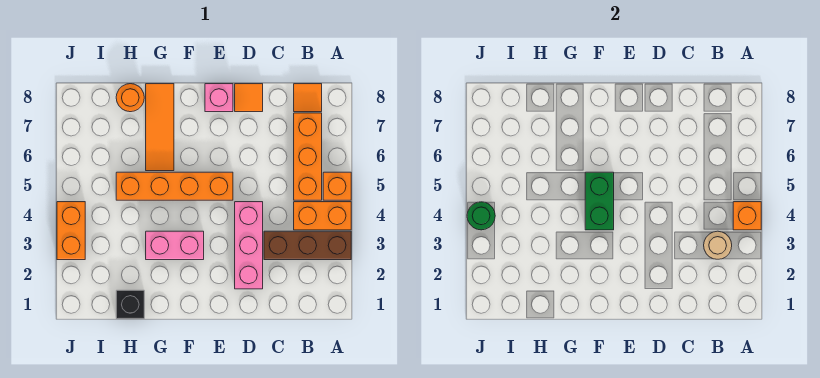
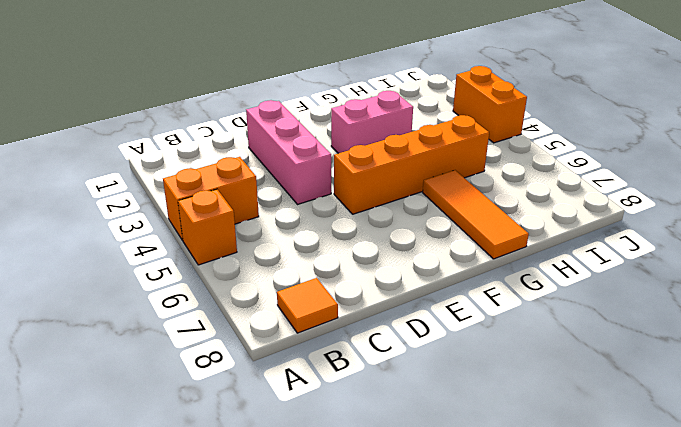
none -> brown 1x3 brick [264,231,351,260]
none -> orange 1x3 brick [294,113,322,200]
none -> orange 1x1 tile [235,84,263,112]

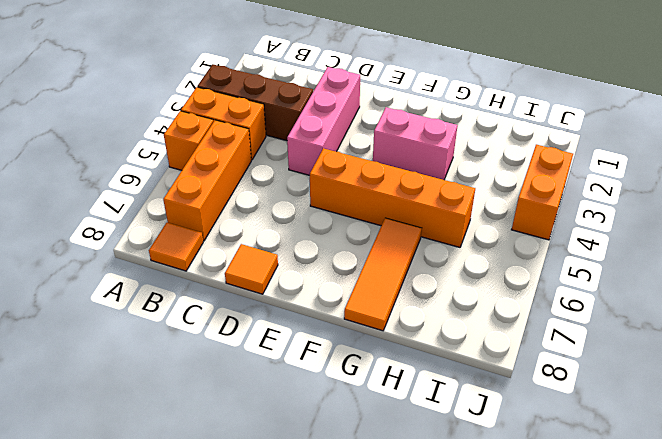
none -> pink 1x1 brick [205,84,233,112]
none -> black 1x1 brick [116,290,144,319]
none -> orange 1x1 round brick [116,84,144,112]

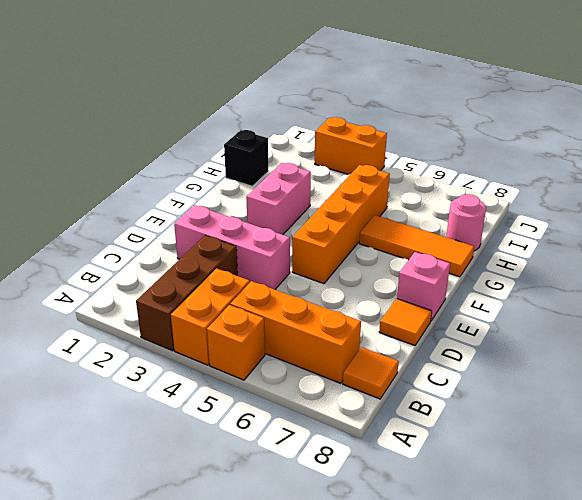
pink 1x1 round brick [446,194,486,251] -> orange 1x1 round brick [116,84,144,112]
none -> orange 1x1 brick [733,202,761,230]
none -> tan 1x1 round brick [704,231,732,259]
none -> green 1x2 brick [585,172,614,230]

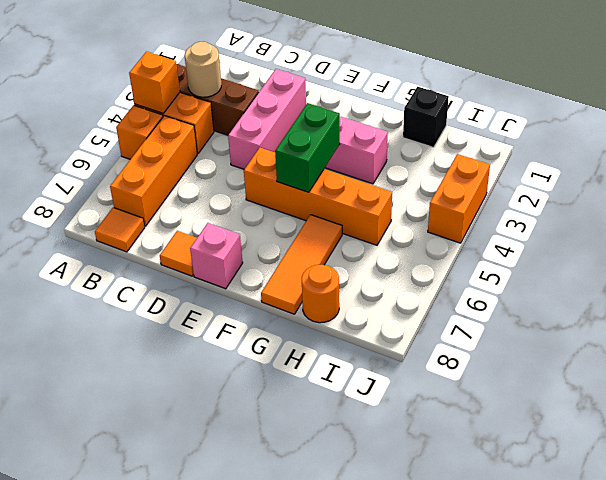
none -> green 1x1 round brick [467,202,495,230]

